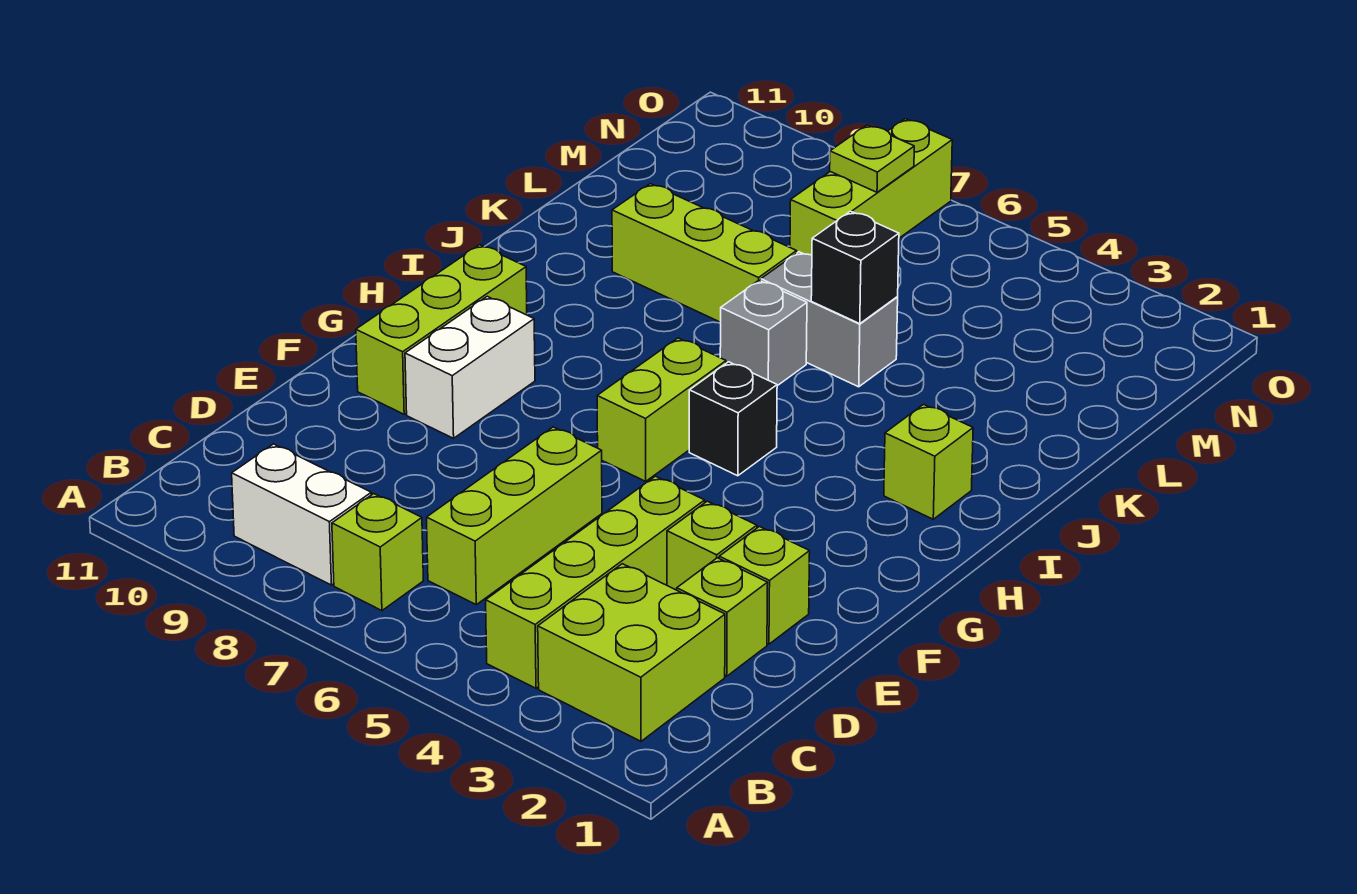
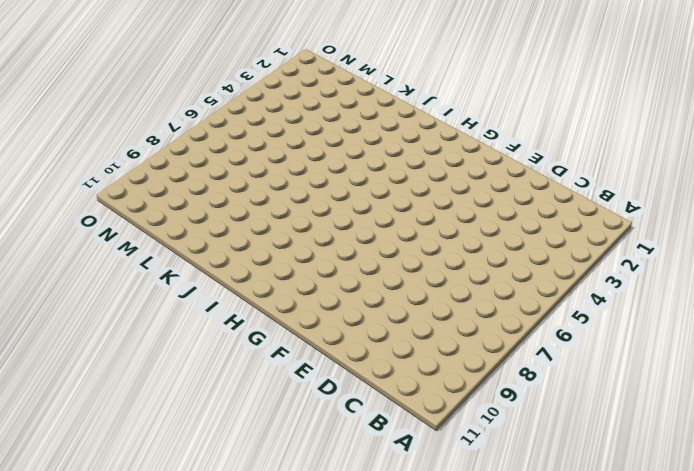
none -> lime 2x2 brick [538,564,725,741]
none -> lime 1x4 brick [486,476,705,688]
none -> lime 1x1 brick [332,494,423,611]

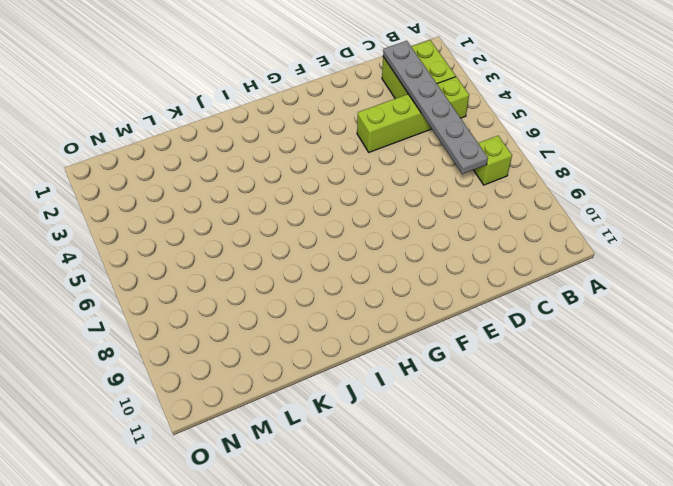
grey 1x6 plate [383,41,488,174] -> none
none -> white 1x2 brick [232,444,371,585]
none -> lime 1x3 brick [427,427,602,605]
none -> lime 1x1 brick [677,558,768,676]

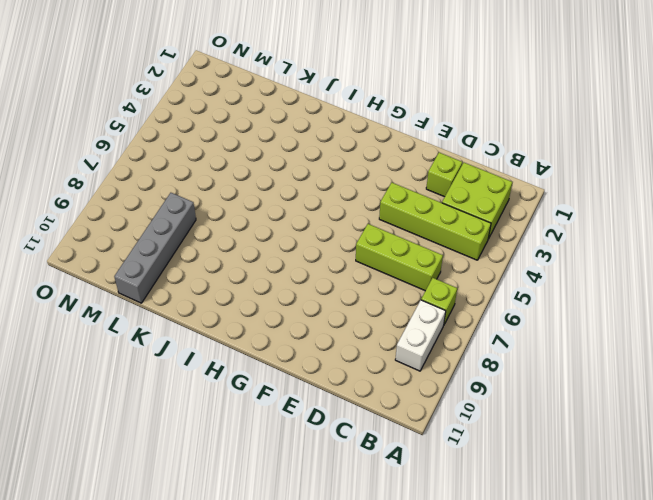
grey 1x4 brick [114,193,196,303] -> none
none -> lime 1x1 brick [719,527,810,644]
none -> lime 1x1 brick [667,501,757,590]
none -> white 1x2 brick [405,296,535,438]

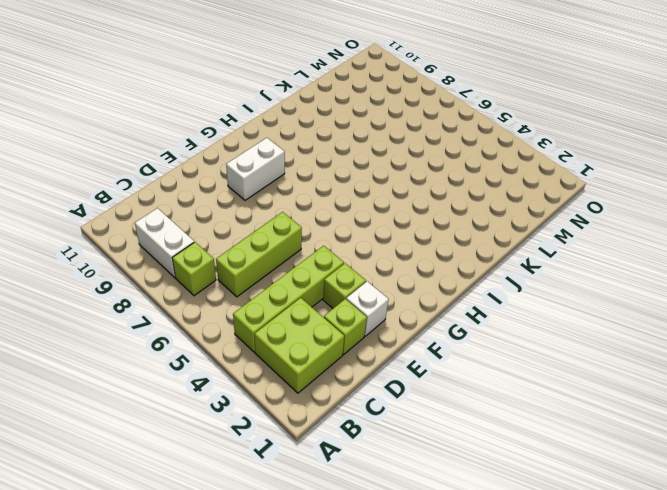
white 1x1 brick [346,281,389,336] -> lime 1x1 brick [719,527,810,644]
none -> lime 1x3 brick [356,245,527,414]
none -> lime 1x2 brick [597,338,726,481]
none -> black 1x1 brick [689,362,777,476]

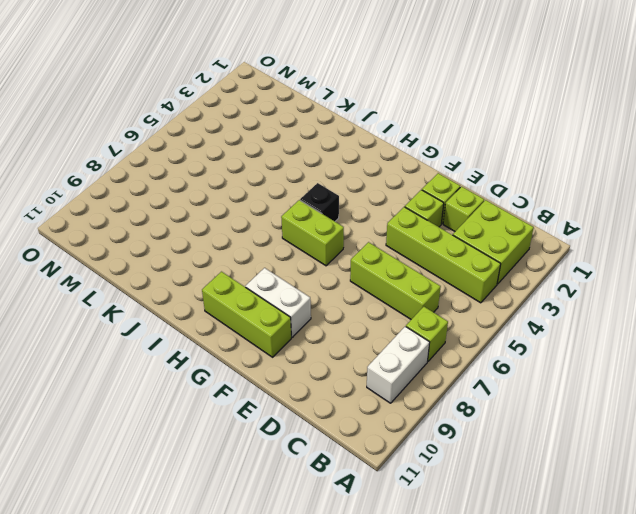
none -> lime 1x1 brick [884,405,973,519]
none -> grey 1x1 brick [720,280,807,386]
none -> grey 1x2 brick [761,252,898,387]

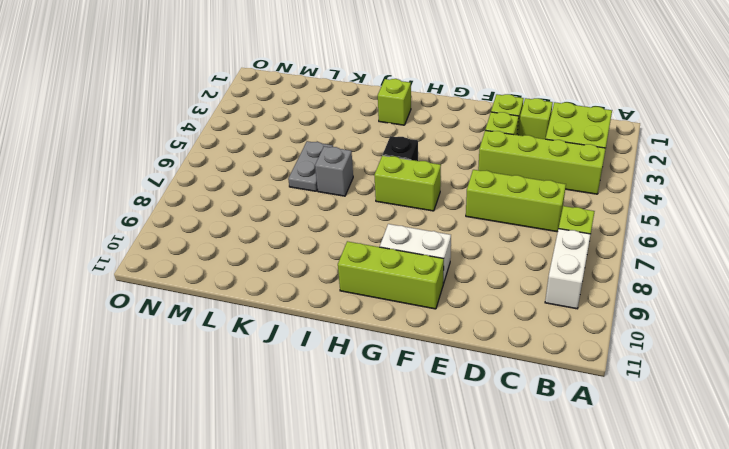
grey 1x2 plate [288,141,333,191] -> grey 1x2 brick [761,252,898,387]
none -> lime 1x3 brick [612,184,797,322]
none -> lime 1x3 brick [790,119,952,255]
none -> black 1x1 brick [811,211,899,324]

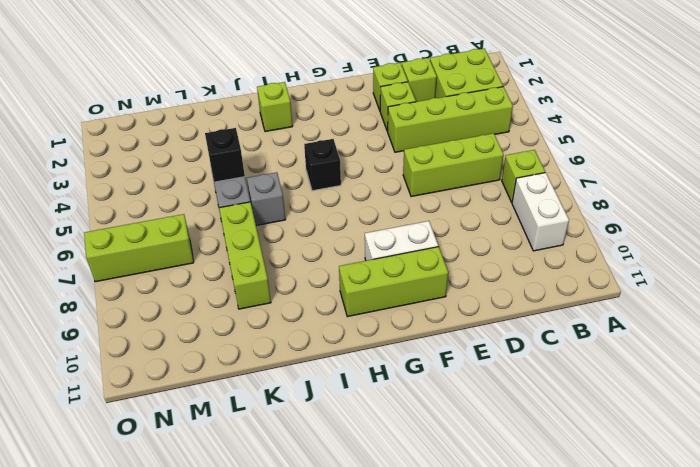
none -> lime 1x2 brick [597,338,726,481]
none -> lime 1x1 plate [830,125,914,192]

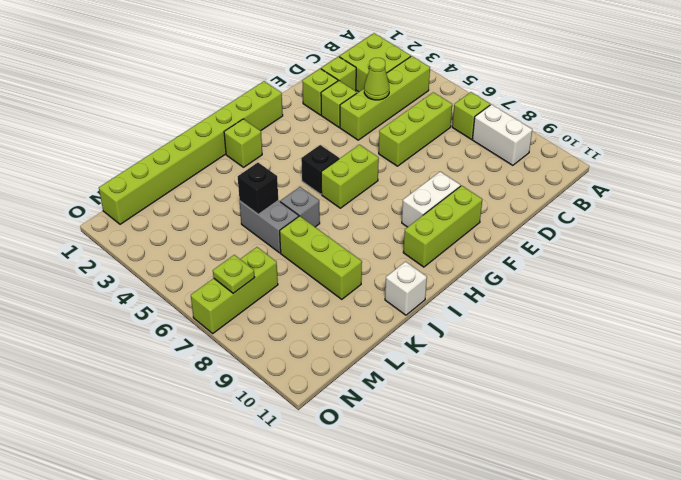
lime 1x1 cone [364,58,389,100] -> none
lime 1x8 brick [99,81,283,224] -> none
white 1x1 brick [385,262,427,315] -> none

